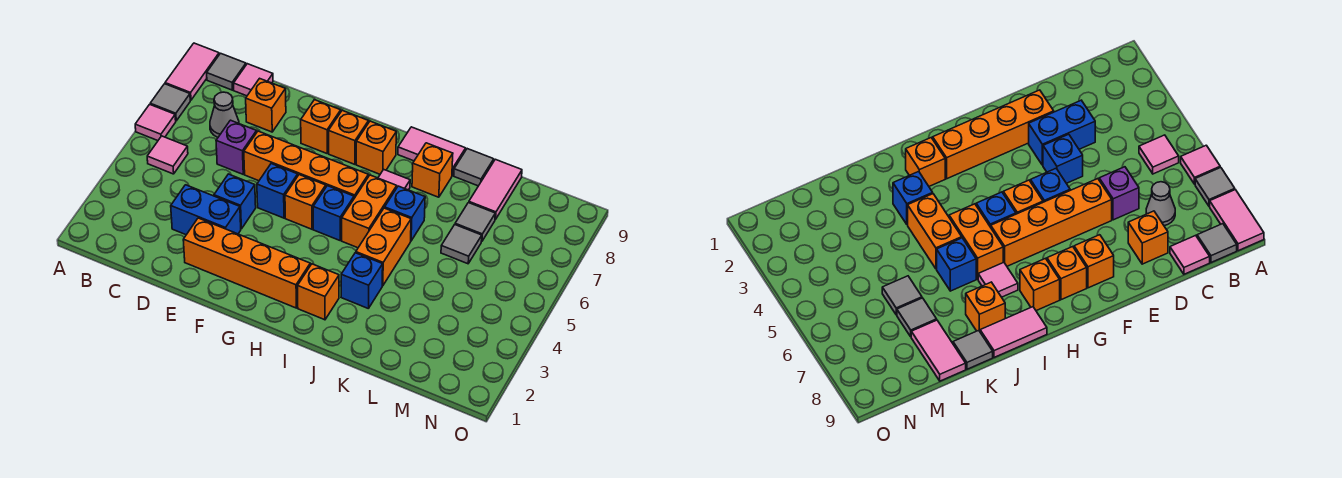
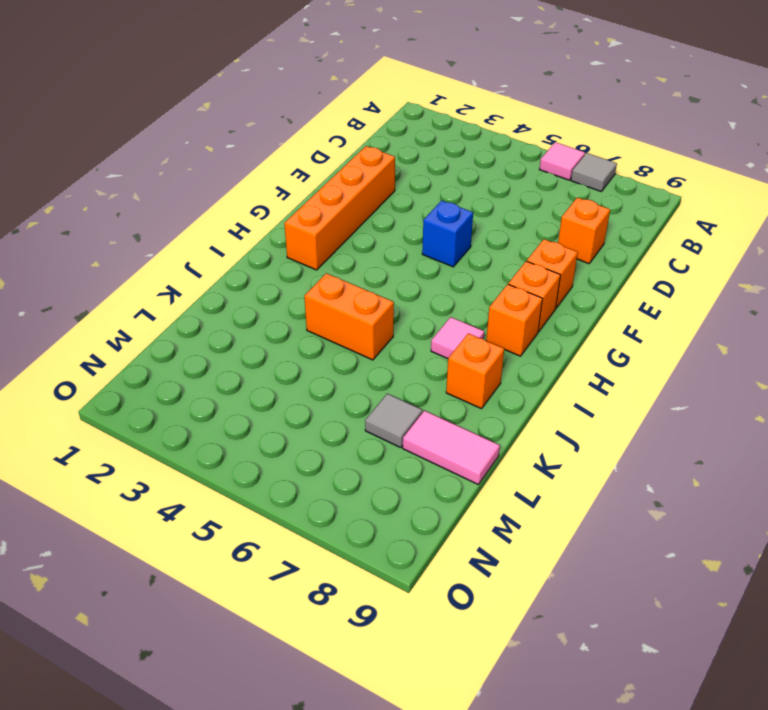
none -> pink 1x2 tile [165,43,219,100]
none -> pink 1x1 tile [147,136,188,174]
none -> grey 1x1 tile [207,53,246,90]
none -> grey 1x1 cone [210,92,239,137]

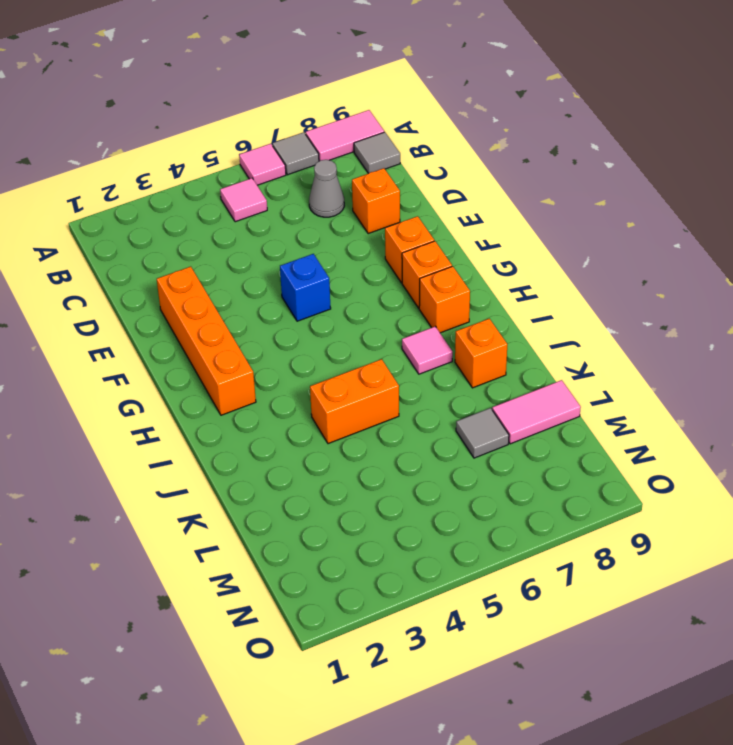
none -> pink 1x1 tile [234,64,273,96]
none -> blue 1x2 brick [171,185,241,235]
none -> purple 1x1 brick [216,120,257,174]
none -> blue 1x1 brick [214,174,256,229]

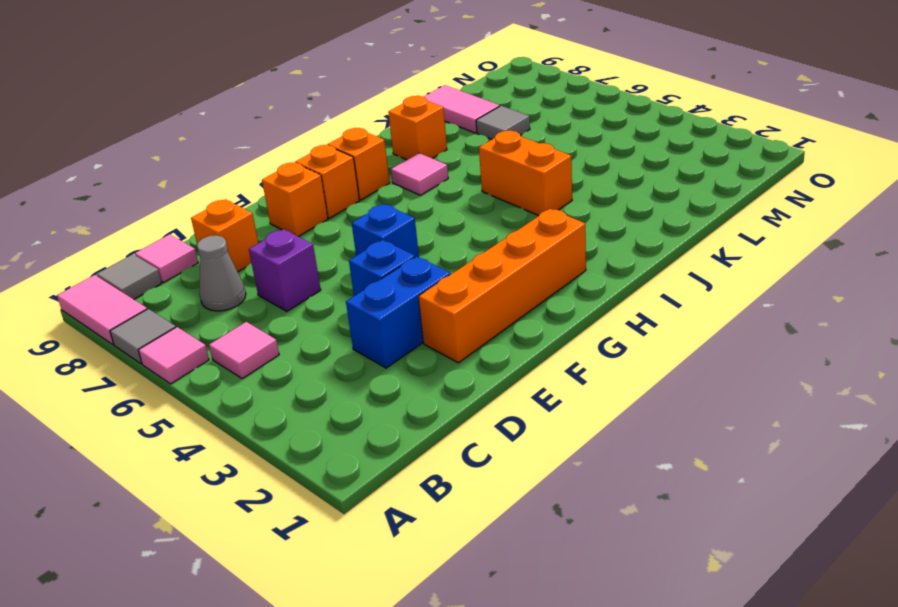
none -> orange 1x4 brick [244,131,368,198]
none -> orange 1x1 brick [285,175,326,229]
none -> blue 1x1 brick [313,186,354,240]
none -> orange 1x1 brick [298,264,339,320]

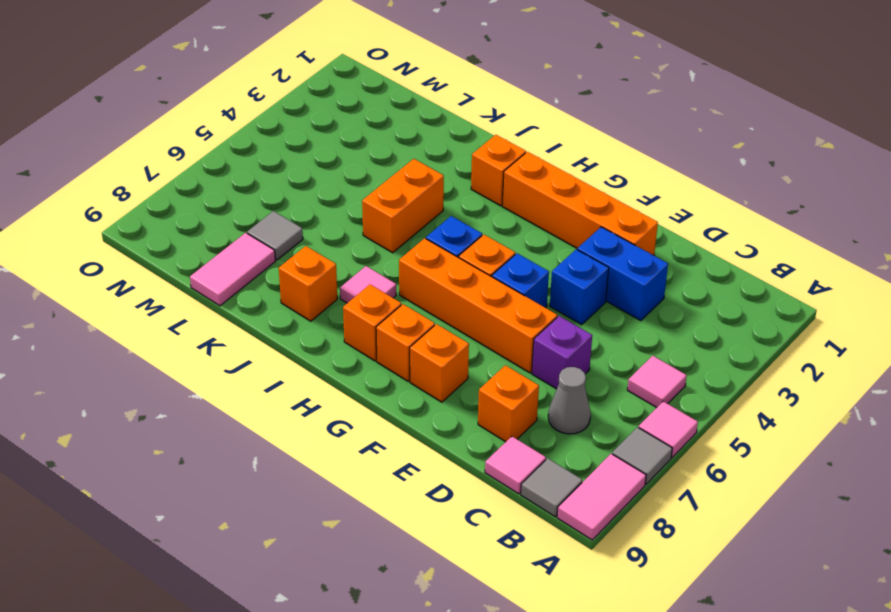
none -> orange 1x2 brick [342,175,397,248]
none -> pink 1x2 tile [398,127,466,176]
none -> blue 1x1 brick [341,253,383,308]
none -> blue 1x1 brick [385,186,425,241]

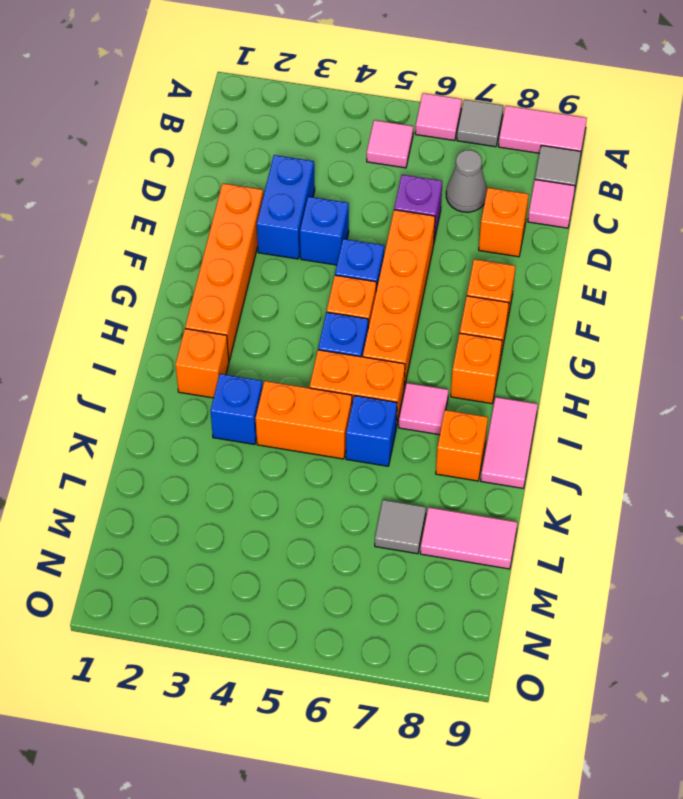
none -> grey 1x1 tile [454,149,494,186]
none -> grey 1x1 tile [441,225,482,264]

